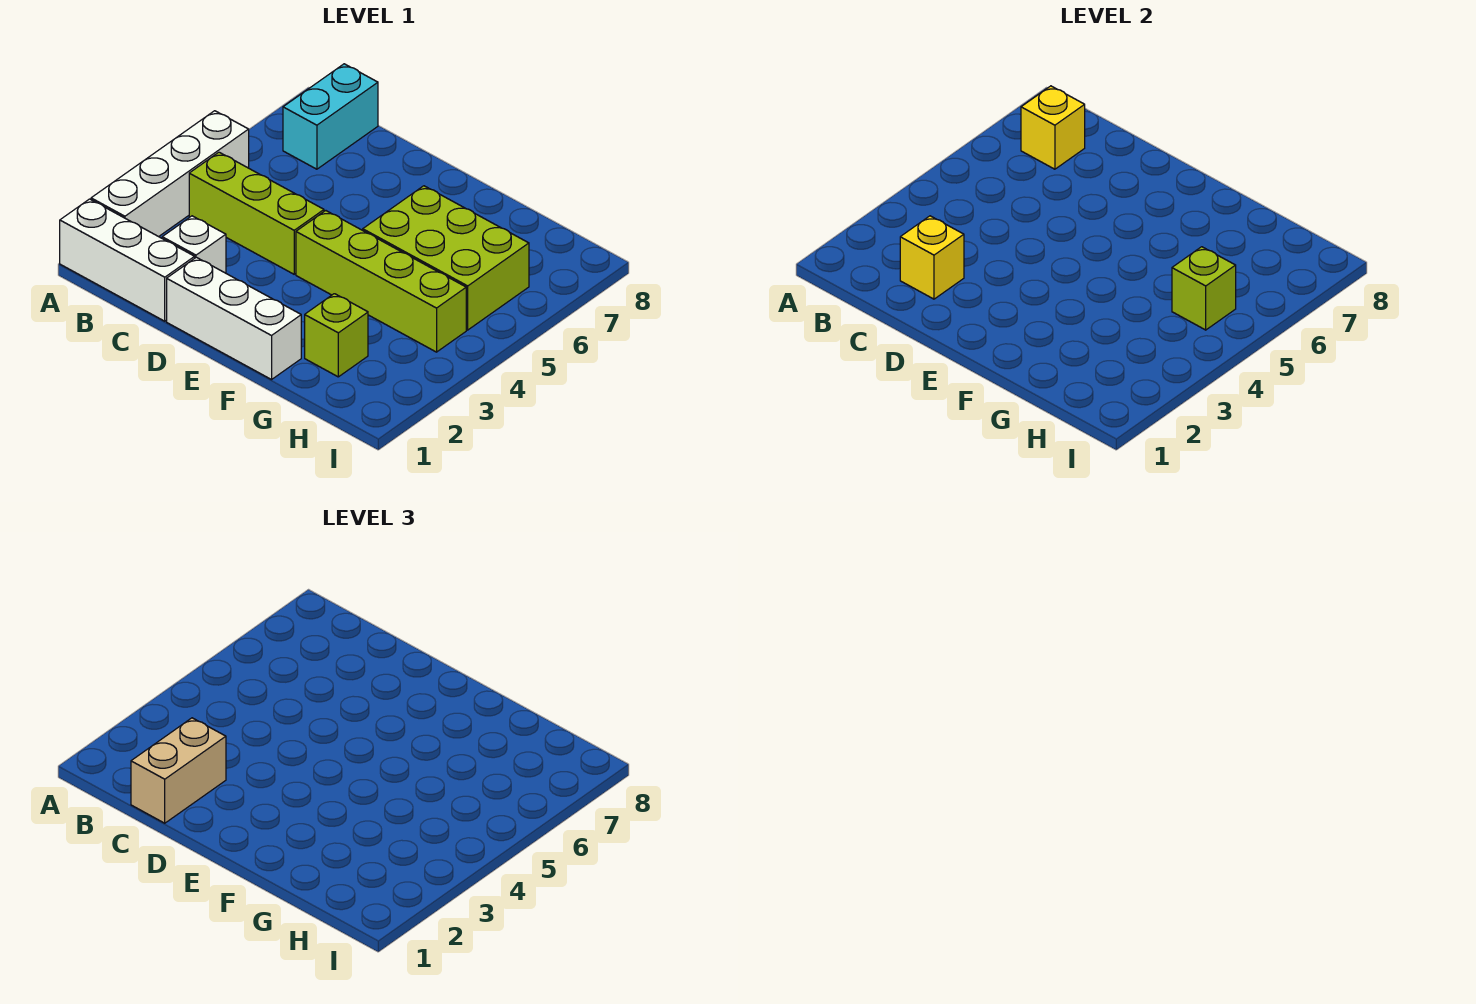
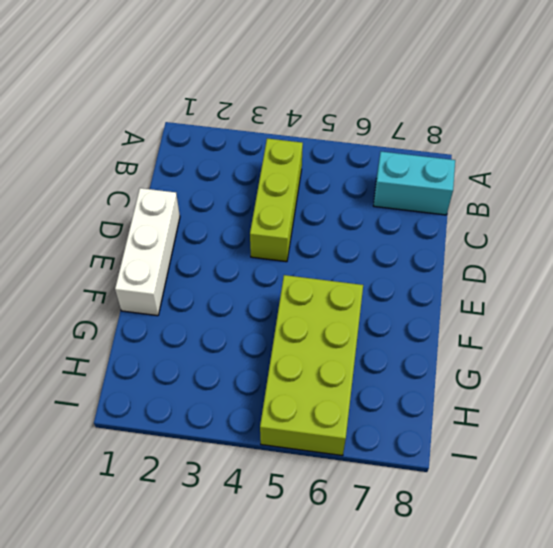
lime 2x4 brick [260,275,363,456] -> lime 2x3 brick [363,186,529,330]
none -> white 1x3 brick [60,199,195,321]
none -> white 1x4 brick [91,111,249,237]
none -> white 1x1 brick [162,216,226,273]

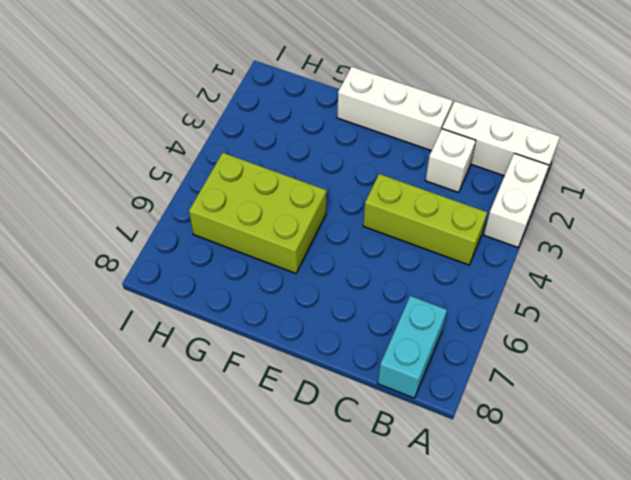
white 1x2 brick [484,153,549,247] -> white 1x4 brick [91,111,249,237]
none -> lime 1x4 brick [296,211,466,352]
none -> lime 1x1 brick [305,294,368,377]
none -> yellow 1x1 brick [1021,86,1085,169]

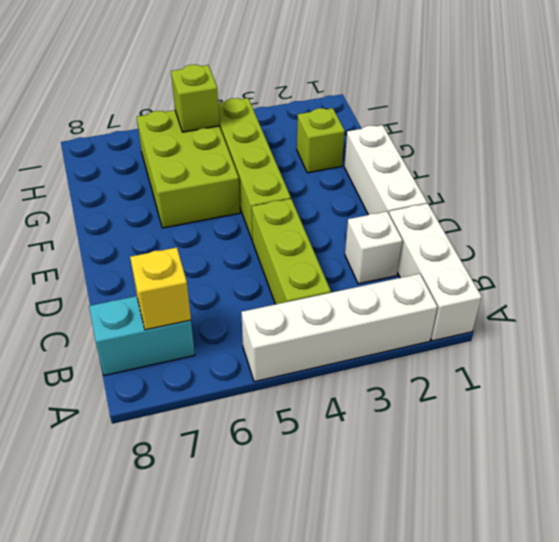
none -> yellow 1x1 brick [900,216,964,299]
none -> tan 1x2 brick [131,718,226,823]

